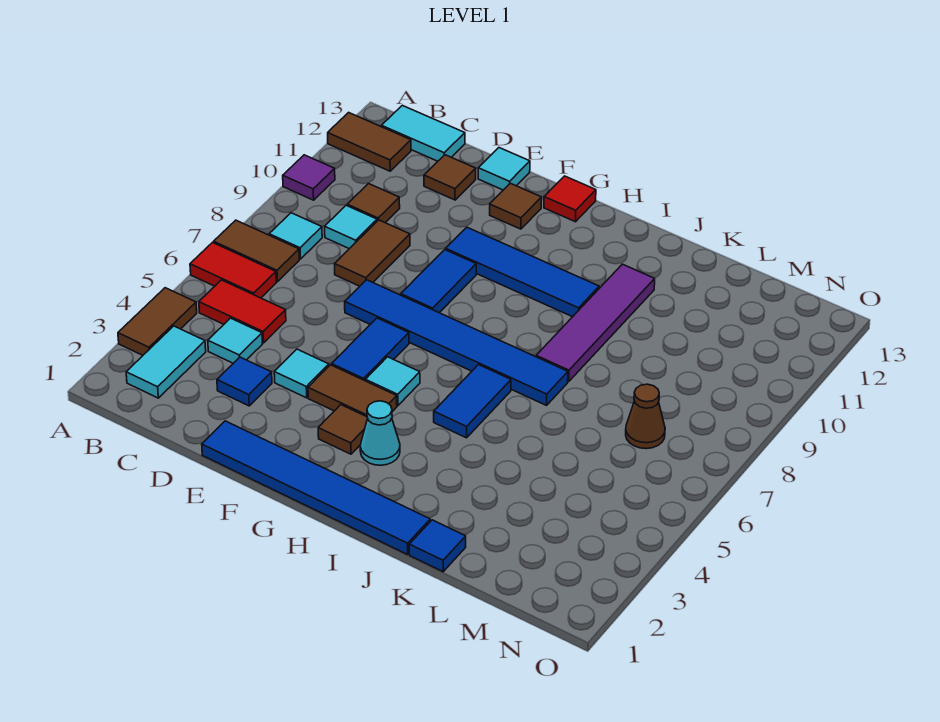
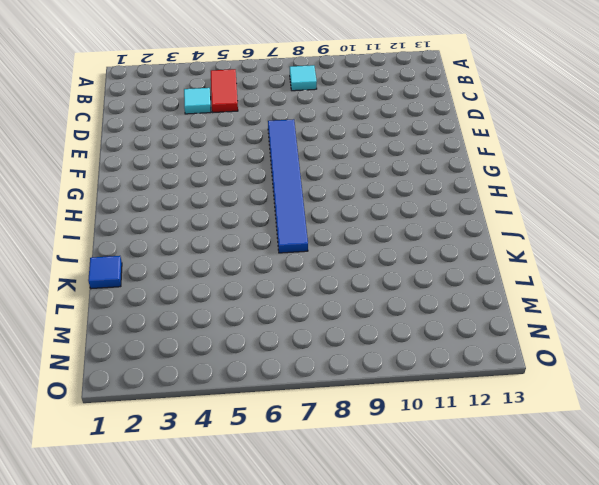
none -> brown 1x2 tile [118,288,197,355]
none -> red 1x2 tile [190,243,276,298]
none -> brown 1x2 tile [214,220,299,282]
none -> purple 1x1 tile [283,155,335,200]

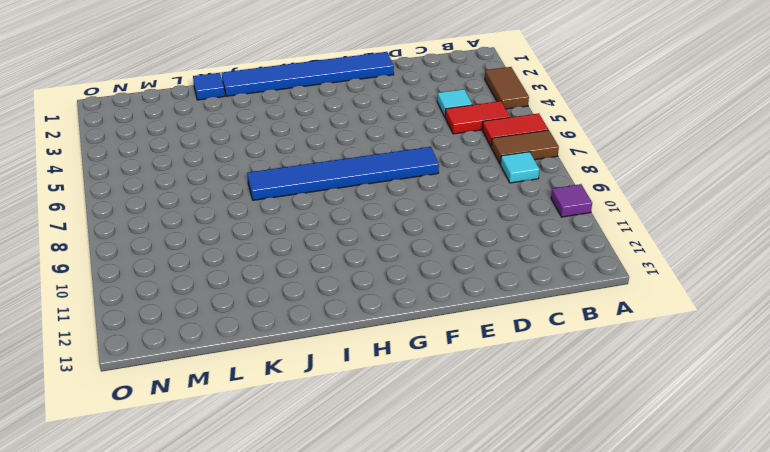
none -> brown 1x2 tile [328,113,411,171]
none -> cyan 1x2 tile [126,326,206,398]
none -> cyan 1x2 tile [381,105,465,161]
none -> cyan 1x1 tile [325,205,377,249]

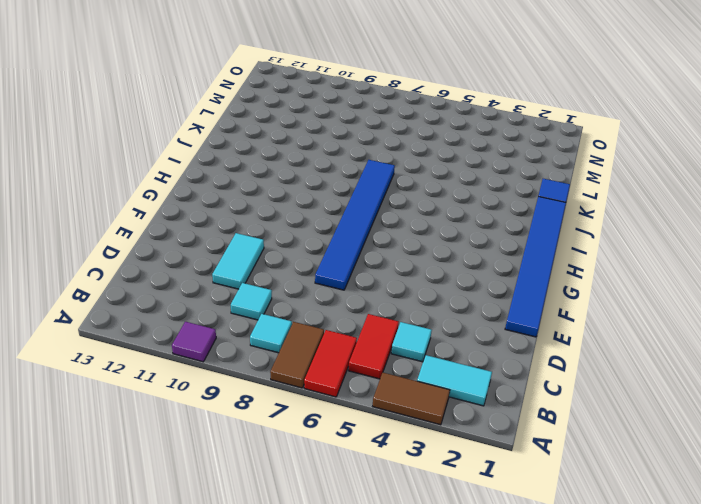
cyan 1x2 tile [212,233,264,289] -> cyan 1x2 tile moved to [381,105,465,161]
none -> brown 1x2 tile [328,113,411,171]
none -> brown 1x1 tile [347,184,400,223]
none -> blue 1x1 tile [217,357,272,406]
none -> brown 1x2 tile [335,220,410,286]

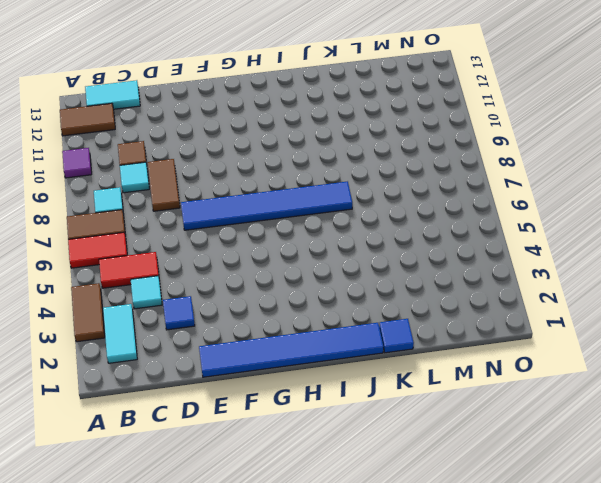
none -> brown 1x1 tile [424,155,476,200]
none -> cyan 1x1 tile [274,349,329,398]
none -> cyan 1x1 tile [478,148,530,190]
none -> brown 1x2 tile [308,365,397,417]

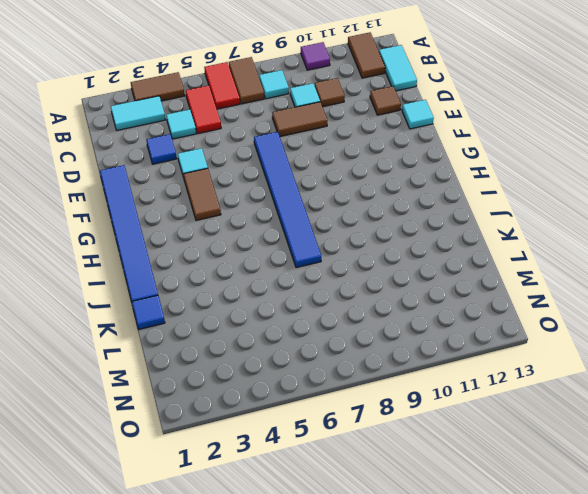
none -> blue 1x2 tile [332,318,409,381]
none -> blue 1x2 tile [401,250,476,313]
none -> blue 1x4 tile [446,227,599,317]
none -> brown 1x1 tile [490,183,542,229]

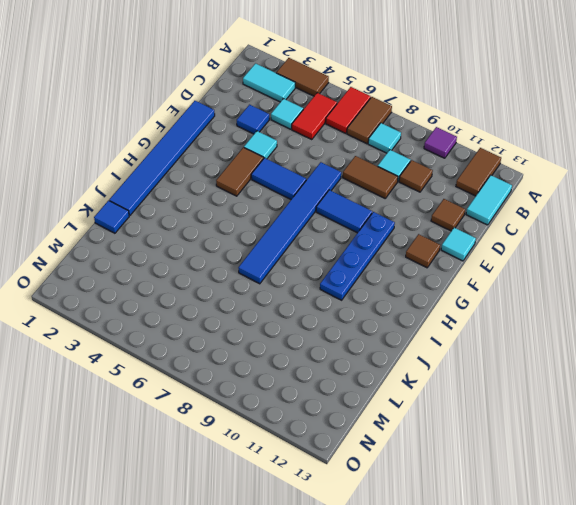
blue 1x4 plate [320,212,395,300] -> blue 1x4 tile [446,227,599,317]
none -> brown 1x1 tile [318,405,368,454]
none -> cyan 1x1 tile [365,357,420,406]
none -> red 1x1 tile [544,176,596,222]
none -> cyan 1x1 cone [360,401,400,465]

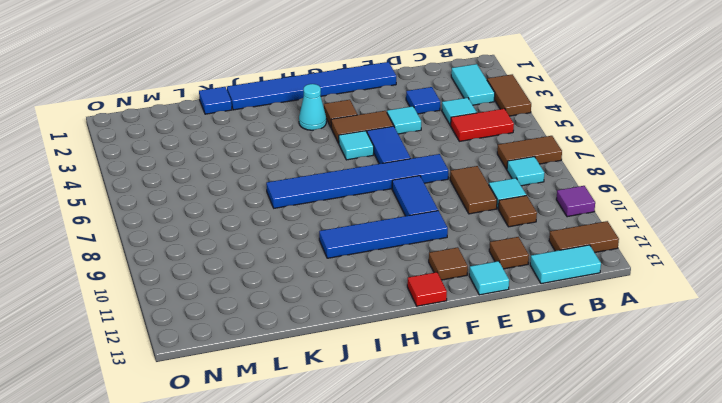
none -> red 1x2 tile [190,243,276,298]
none -> blue 1x2 tile [434,365,511,438]
none -> purple 1x4 tile [536,264,655,381]
none -> brown 1x1 cone [626,384,665,449]

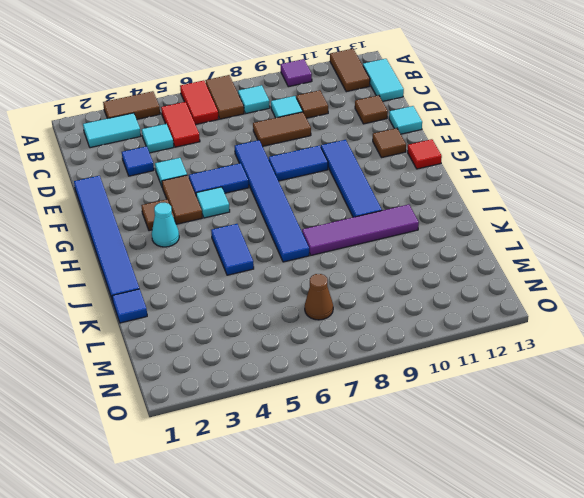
blue 1x2 tile [211,224,254,275] -> blue 1x2 tile turned to [434,365,511,438]

